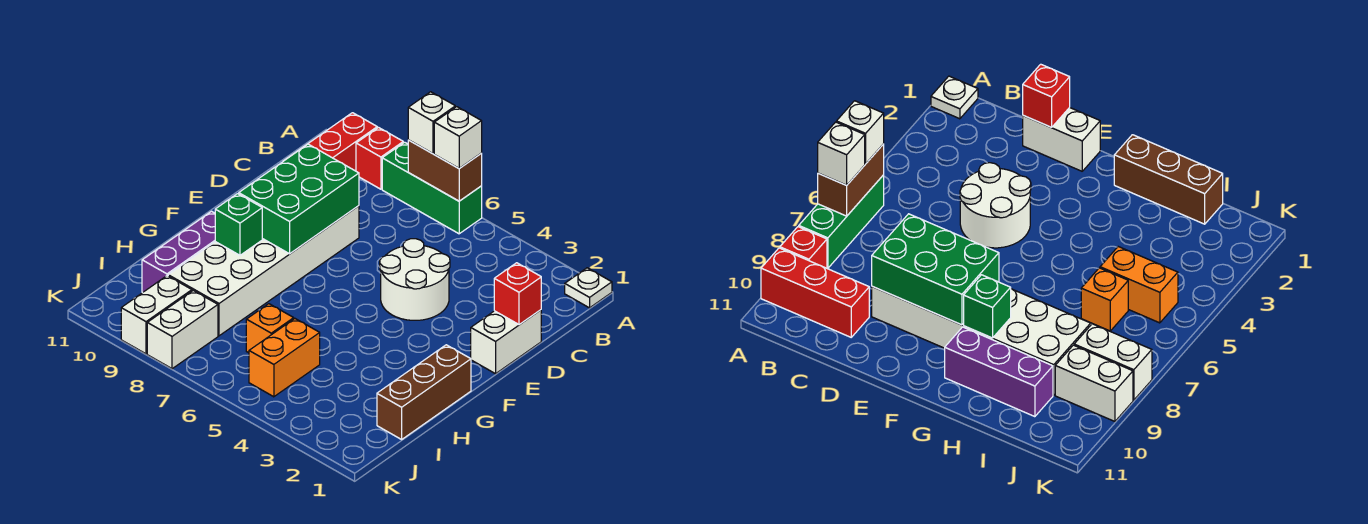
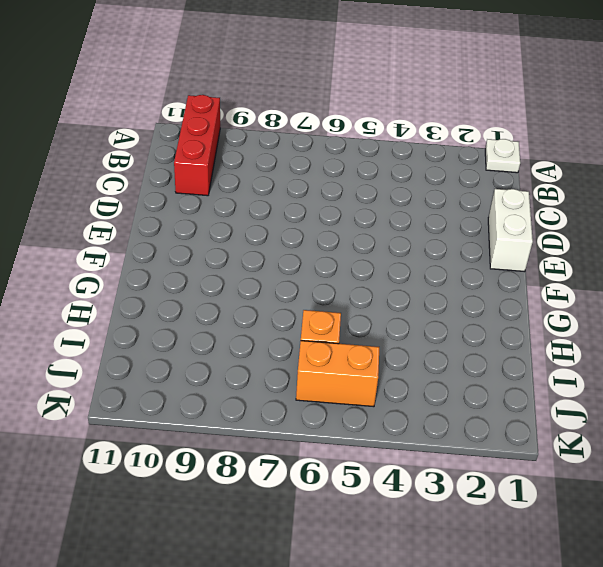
orange 1x2 brick [296,341,379,407] -> orange 1x2 brick turned to [249,319,320,397]
none -> green 1x3 brick [382,142,482,234]
none -> red 1x1 brick [356,128,403,189]
none -> white 2x2 round brick [380,239,450,320]

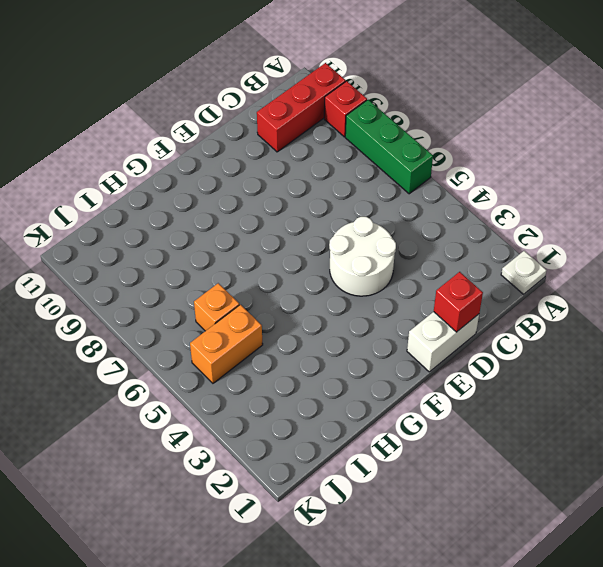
none -> white 2x6 brick [168,206,359,336]
none -> brown 1x3 brick [377,345,471,439]
none -> purple 1x3 brick [142,211,215,293]

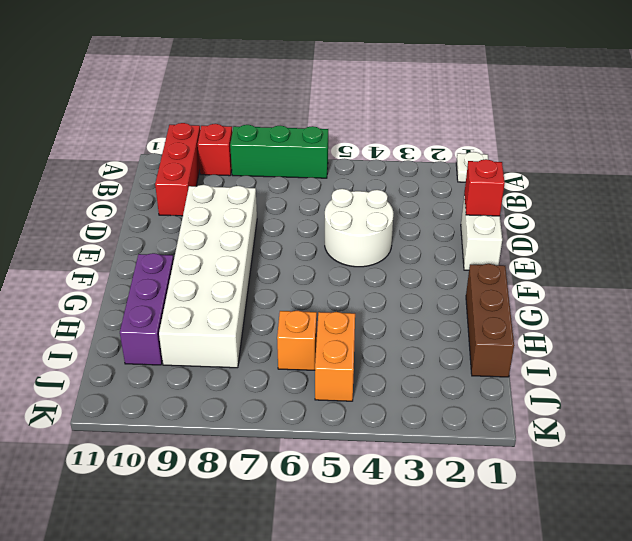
none -> white 1x2 brick [147,290,218,369]
none -> white 1x2 brick [121,276,192,354]
none -> brown 1x2 brick [408,140,482,201]

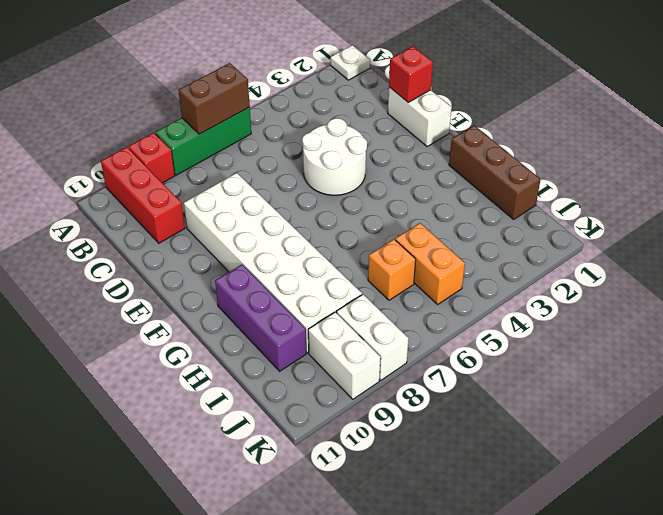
none -> green 2x3 brick [239,144,359,254]
none -> green 1x1 brick [215,194,262,255]
none -> white 1x1 brick [434,107,482,168]

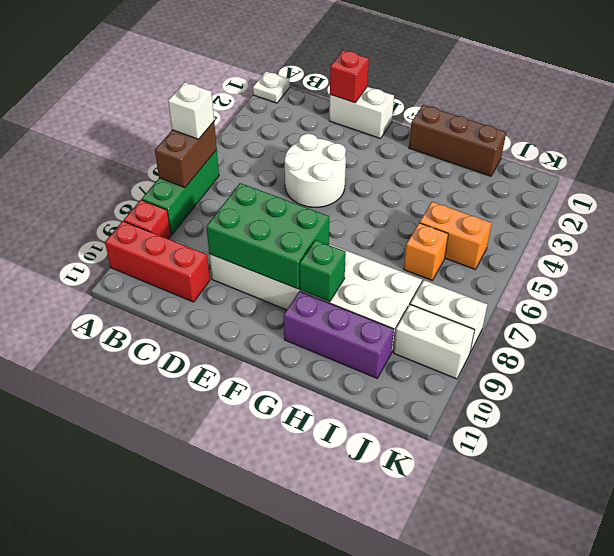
none -> white 1x1 brick [408,92,455,154]

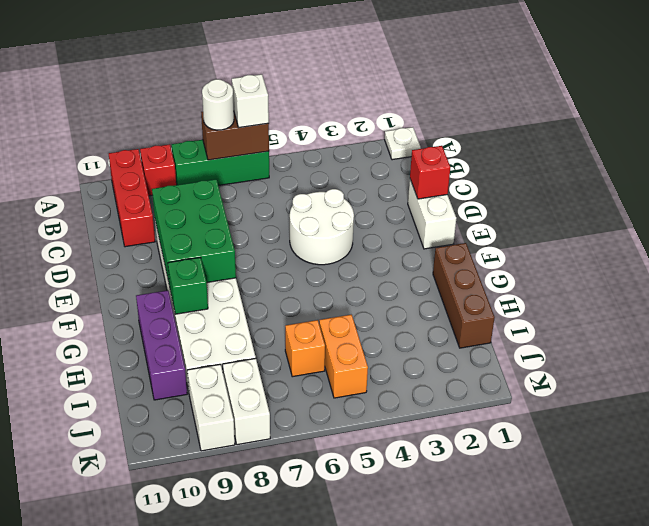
white 1x1 round brick [202,79,234,130] -> white 1x1 brick [408,92,455,154]

